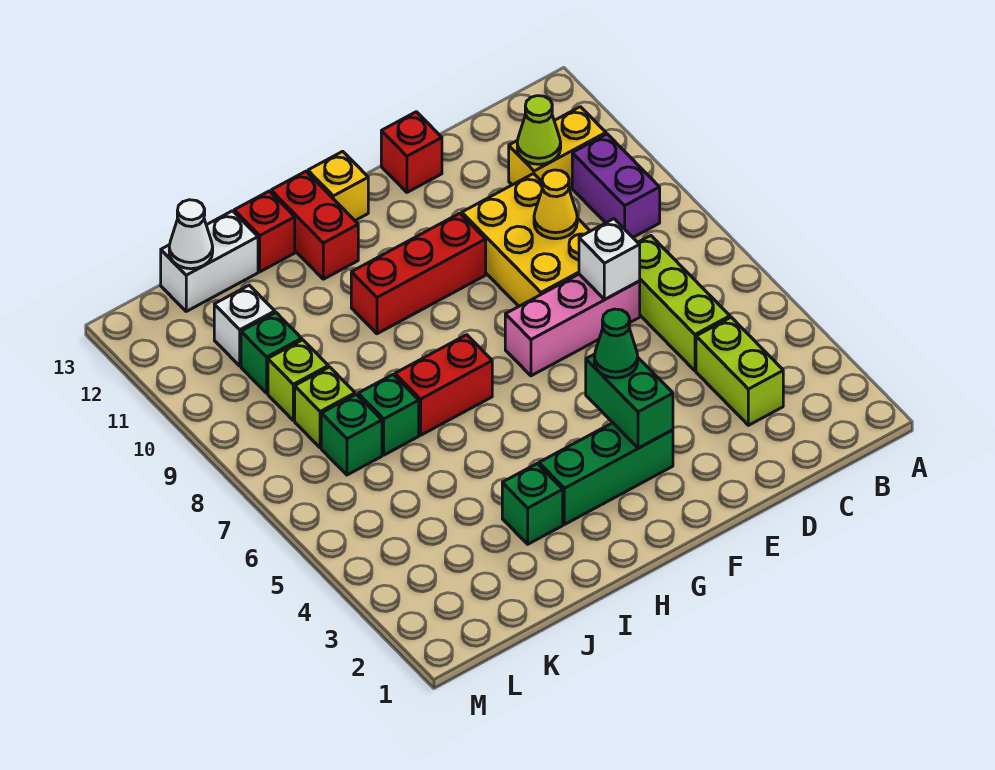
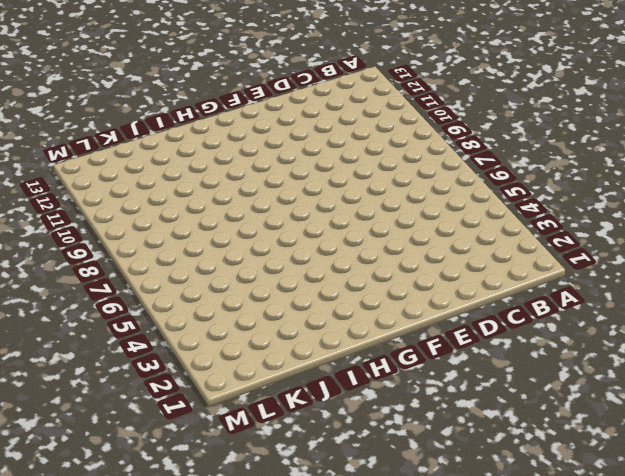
none -> purple 1x2 brick [572,134,660,237]
none -> yellow 1x2 brick [509,107,606,188]
none -> lime 1x2 brick [696,317,783,425]

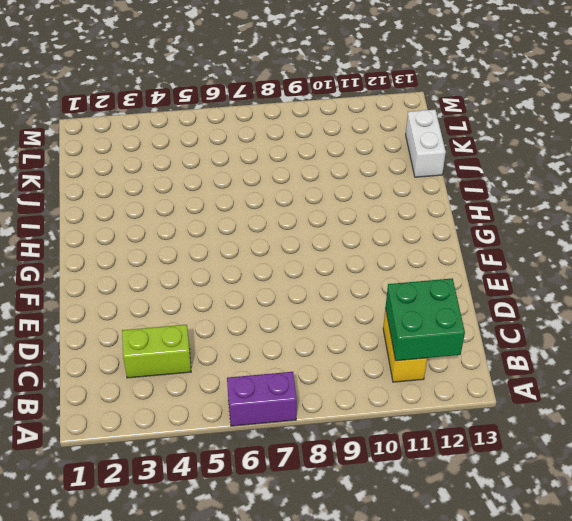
purple 1x2 brick [227,372,297,426] -> purple 1x2 brick moved to [572,134,660,237]
green 2x2 brick [386,278,465,361] -> lime 1x1 cone [517,96,561,164]
none -> lime 1x3 brick [638,236,730,371]
none -> pink 1x3 brick [505,274,640,376]
none -> yellow 2x3 brick [462,174,590,306]

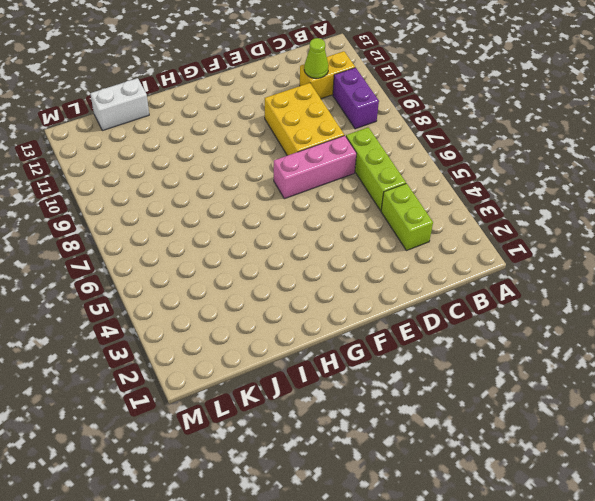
none -> red 1x1 brick [381,112,442,192]
none -> green 1x3 brick [539,423,673,525]
none -> red 1x3 brick [351,213,486,334]

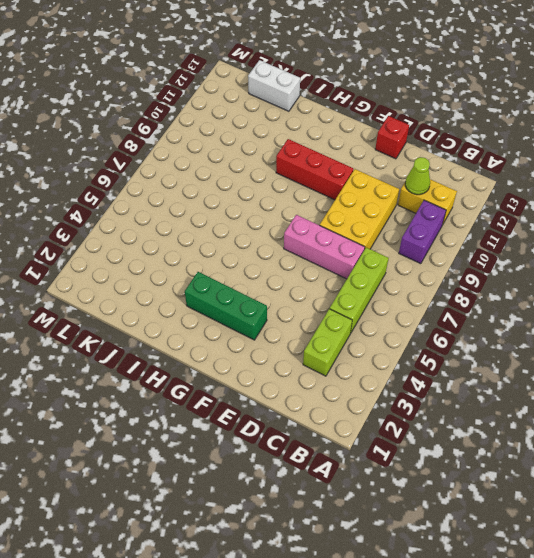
none -> yellow 1x1 brick [308,151,368,220]
none -> red 1x2 brick [395,335,492,435]
none -> red 1x2 brick [271,171,358,279]

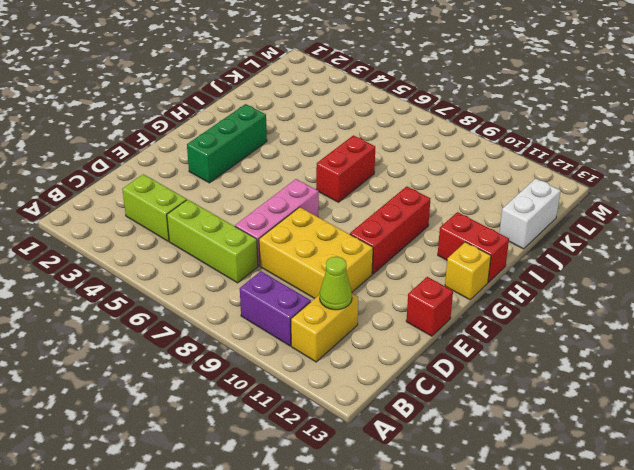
none -> green 1x1 brick [502,464,563,544]
none -> red 1x1 brick [234,191,295,272]
none -> green 1x1 brick [358,375,419,455]

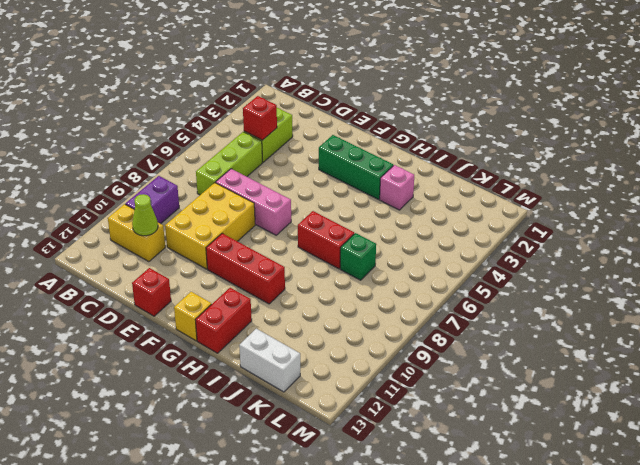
red 1x1 brick [243,96,277,140] -> red 1x1 brick moved to [234,191,295,272]
pink 1x1 brick [380,165,414,210] -> green 1x1 brick [502,464,563,544]
none -> green 1x1 brick [321,394,382,475]
none -> lime 1x1 brick [295,367,355,448]
none -> lime 1x1 brick [268,340,328,420]

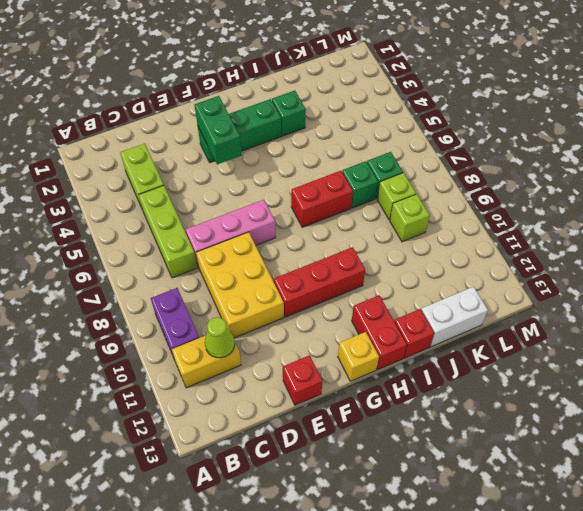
none -> green 1x1 brick [241,313,302,393]
none -> white 1x1 brick [214,285,275,366]
none -> white 1x1 brick [579,219,640,299]

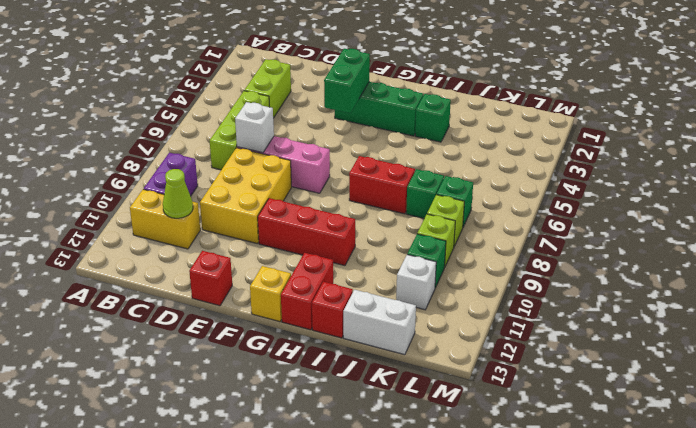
none -> yellow 1x1 cone [534,170,577,239]
none -> white 1x1 cone [169,200,213,269]
none -> green 1x1 cone [594,309,638,378]

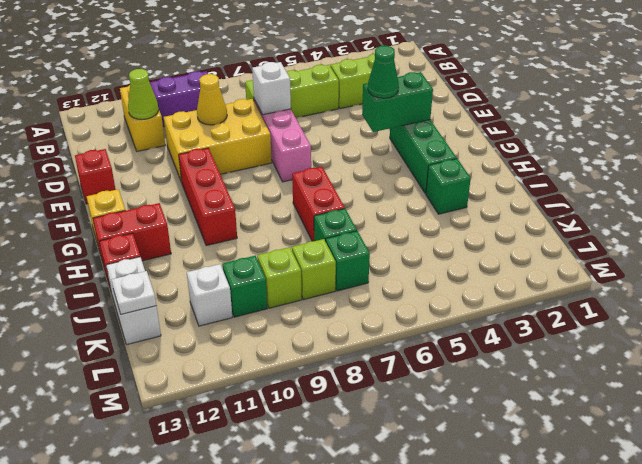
white 1x1 plate [112,271,156,314] -> white 1x1 cone [169,200,213,269]

